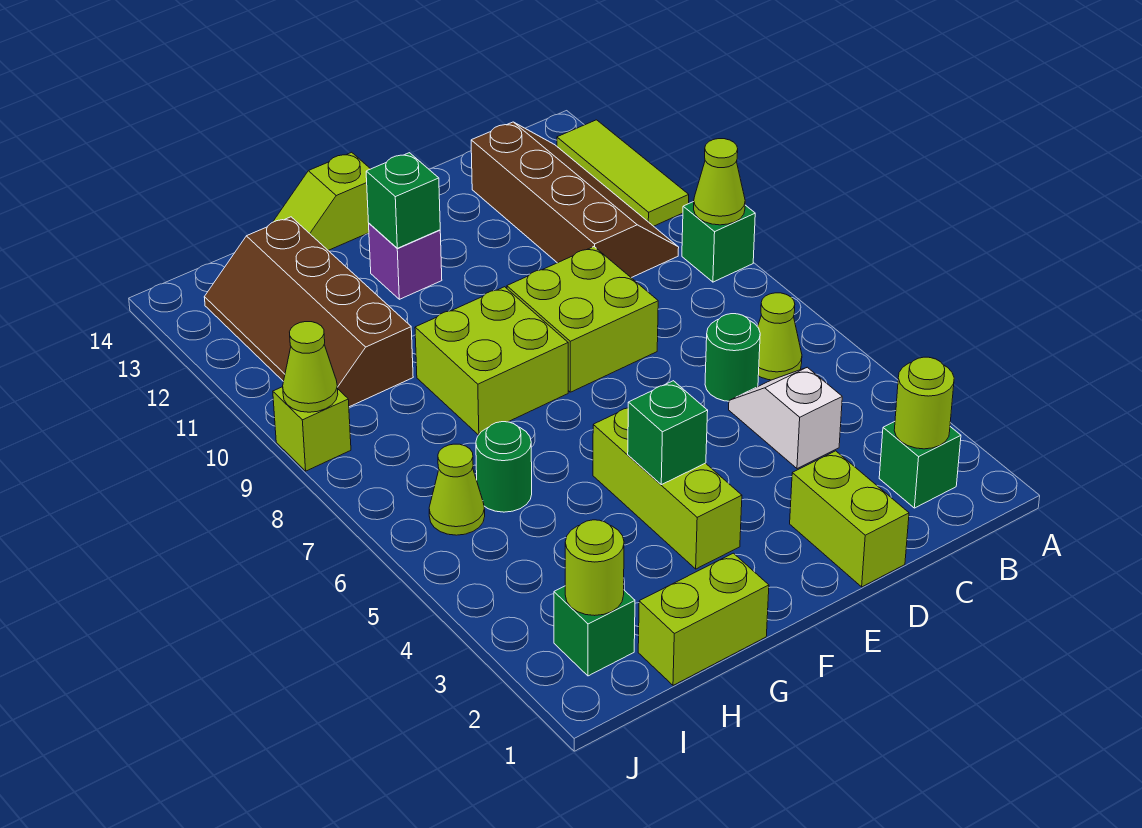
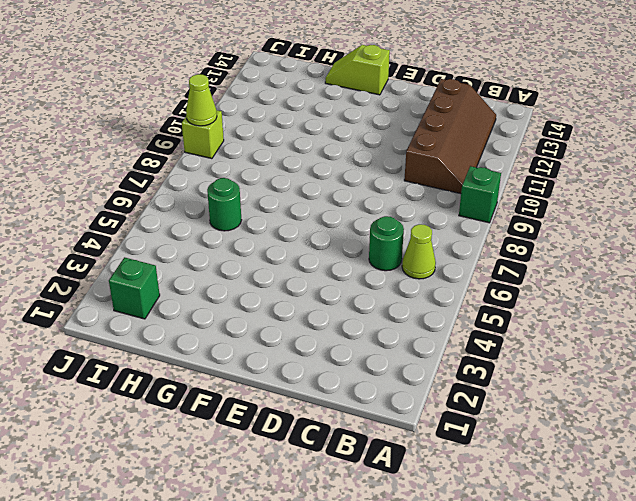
none -> lime 1x3 tile [557,120,689,226]
none -> green 1x1 brick [879,422,961,508]
none -> white 1x2 slope [729,367,842,469]

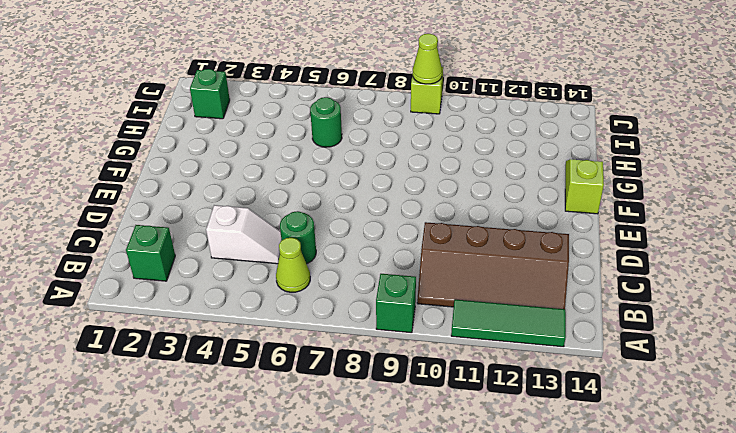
green 1x3 tile [451,299,566,347] -> lime 1x3 tile [557,120,689,226]
none -> lime 1x2 brick [790,451,909,587]
none -> lime 2x2 brick [507,247,658,392]
none -> lime 1x3 brick [593,408,742,569]

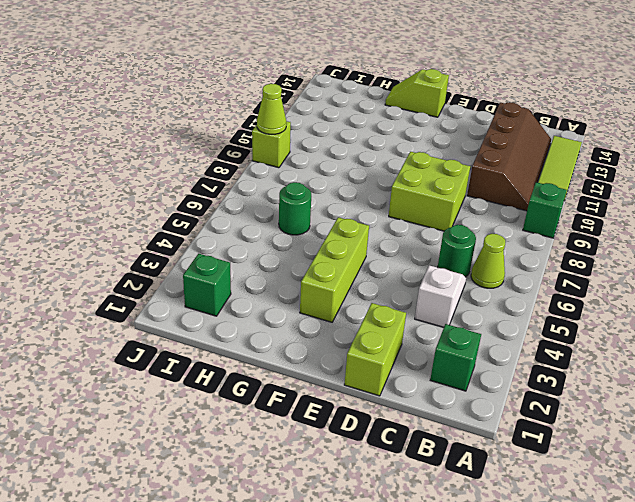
none -> lime 2x2 brick [415,287,568,435]
none -> purple 1x1 brick [369,224,442,299]
none -> lime 1x2 brick [638,553,769,685]

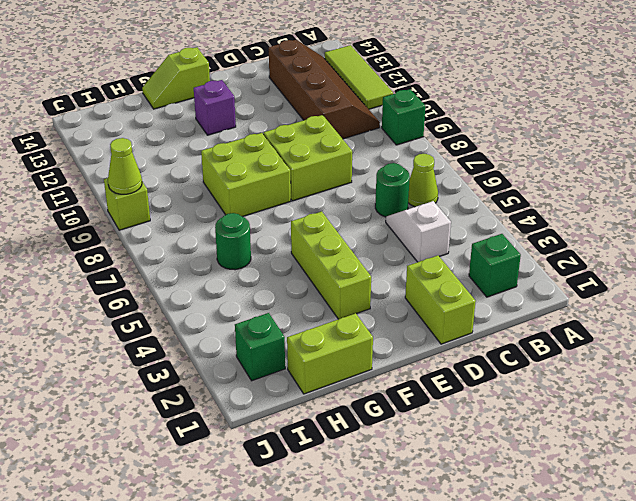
none -> brown 2x4 slope [204,217,413,407]
none -> lime 1x1 cone [429,444,485,535]
none -> lime 1x1 cone [694,139,745,225]

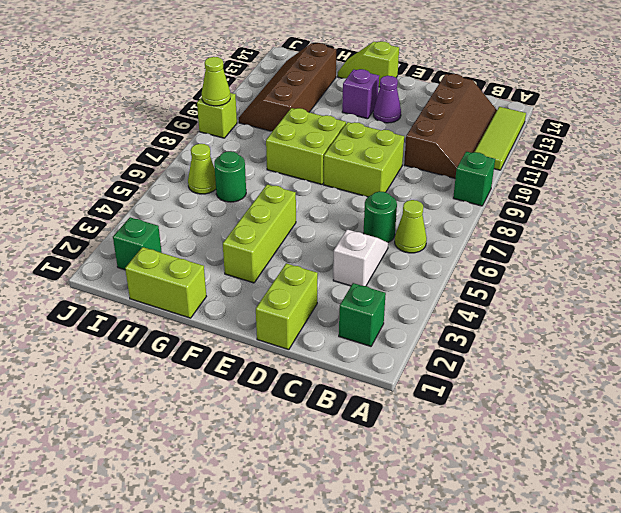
purple 1x1 cone [373,76,401,123] -> none
none -> lime 1x1 cone [694,139,745,225]
none -> lime 1x1 round brick [894,357,954,449]
none -> green 1x1 brick [628,381,708,485]

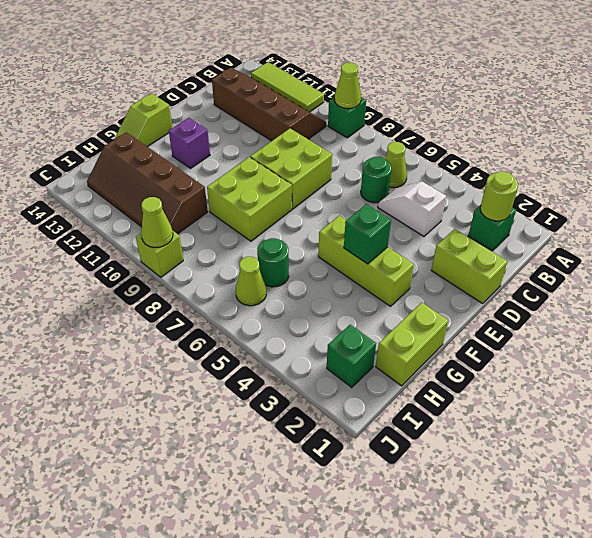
none -> green 1x1 brick [366,153,440,248]
none -> lime 1x1 round brick [565,520,624,616]

